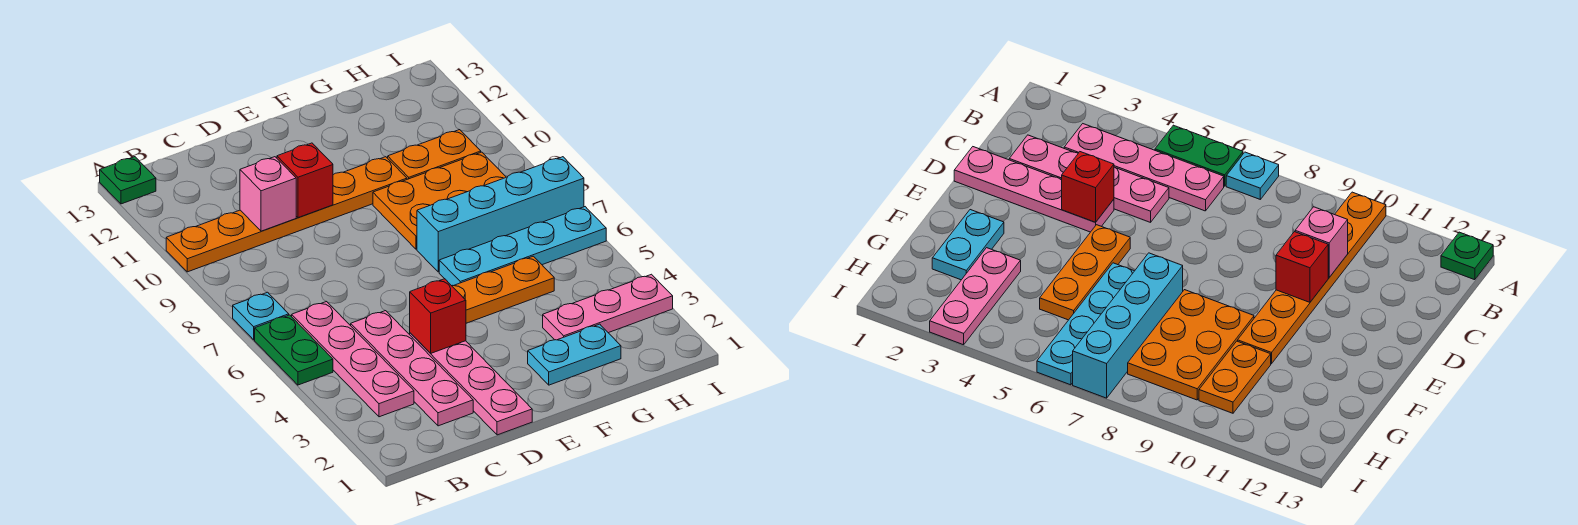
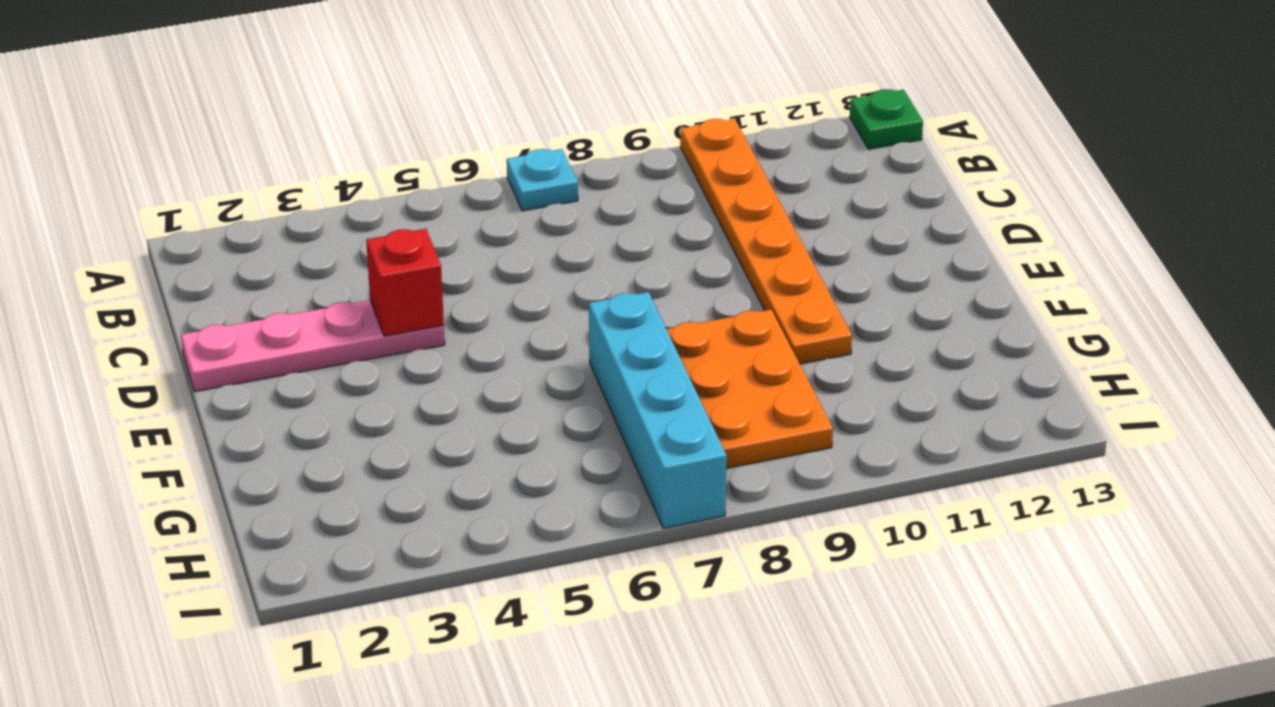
none -> green 1x2 plate [255,315,333,385]
none -> pink 1x4 plate [292,301,414,417]
none -> pink 1x4 plate [350,311,473,426]

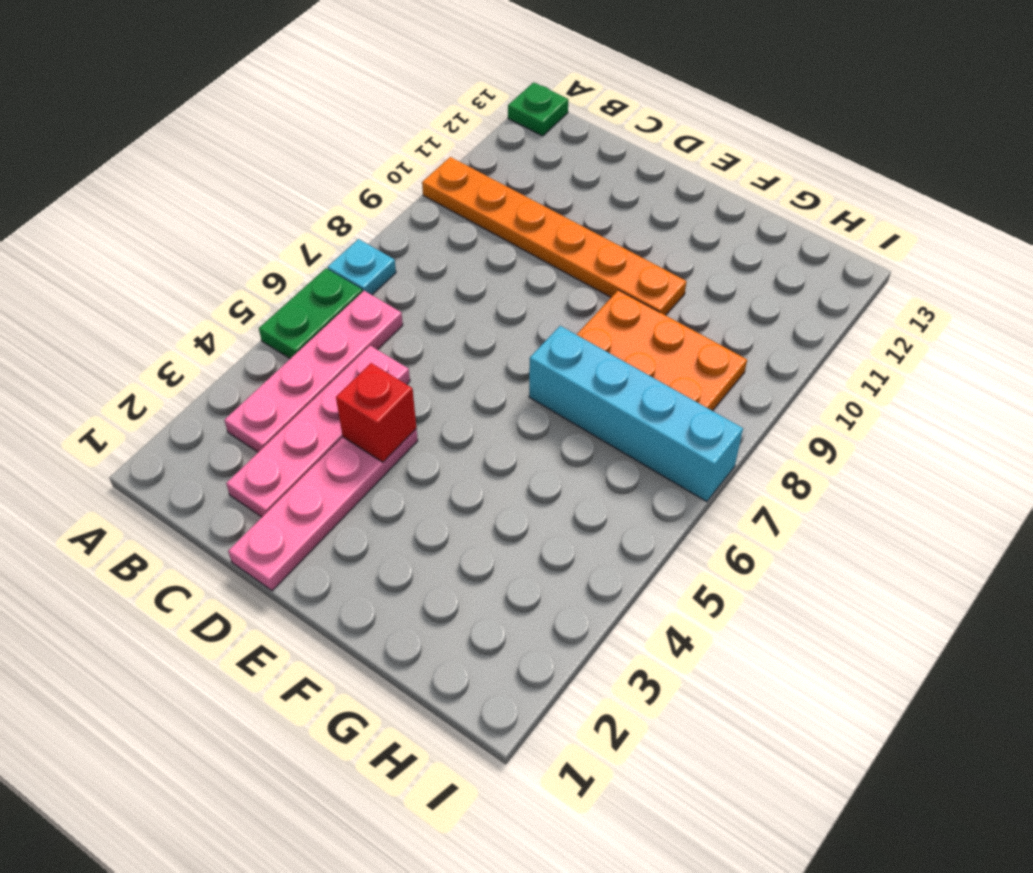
none -> orange 1x3 plate [452,256,554,323]
none -> cyan 1x2 plate [528,324,621,385]
none -> cyan 1x4 plate [439,207,606,286]

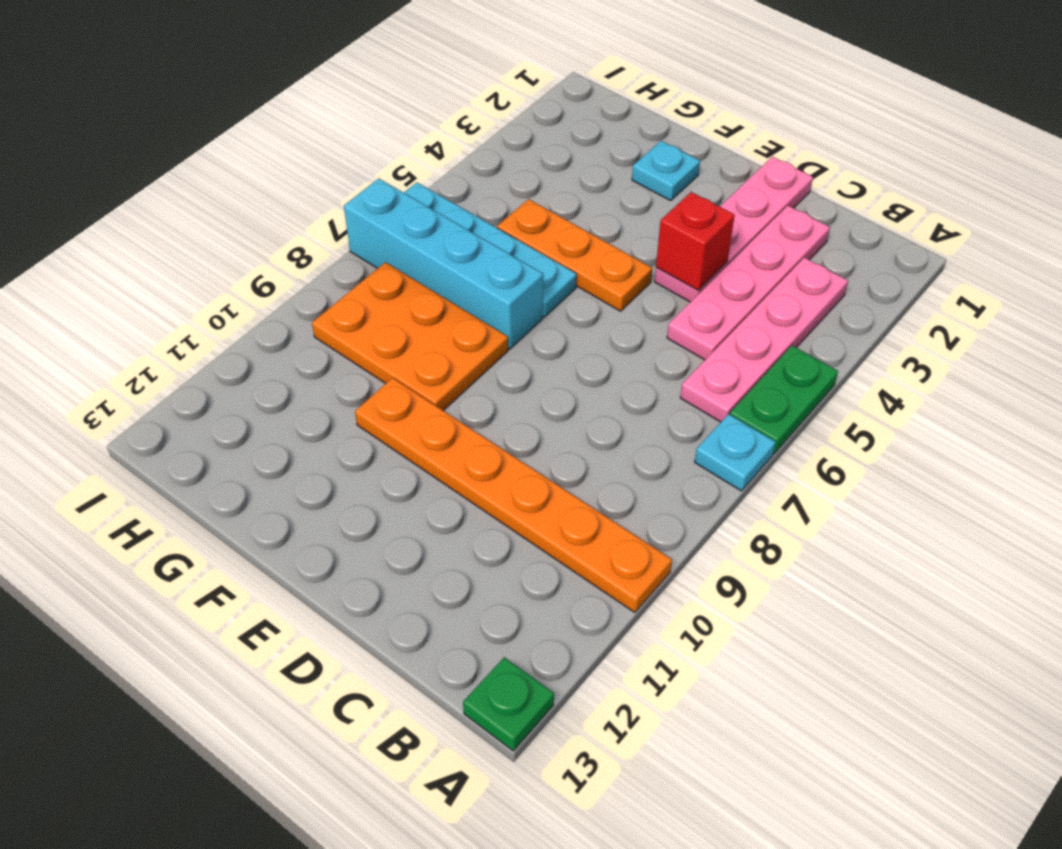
cyan 1x1 plate [632,141,700,201] -> cyan 1x2 plate [528,324,621,385]
none -> pink 1x3 plate [543,274,673,340]
none -> orange 1x2 plate [388,130,481,179]
none -> pink 1x1 brick [240,157,296,231]

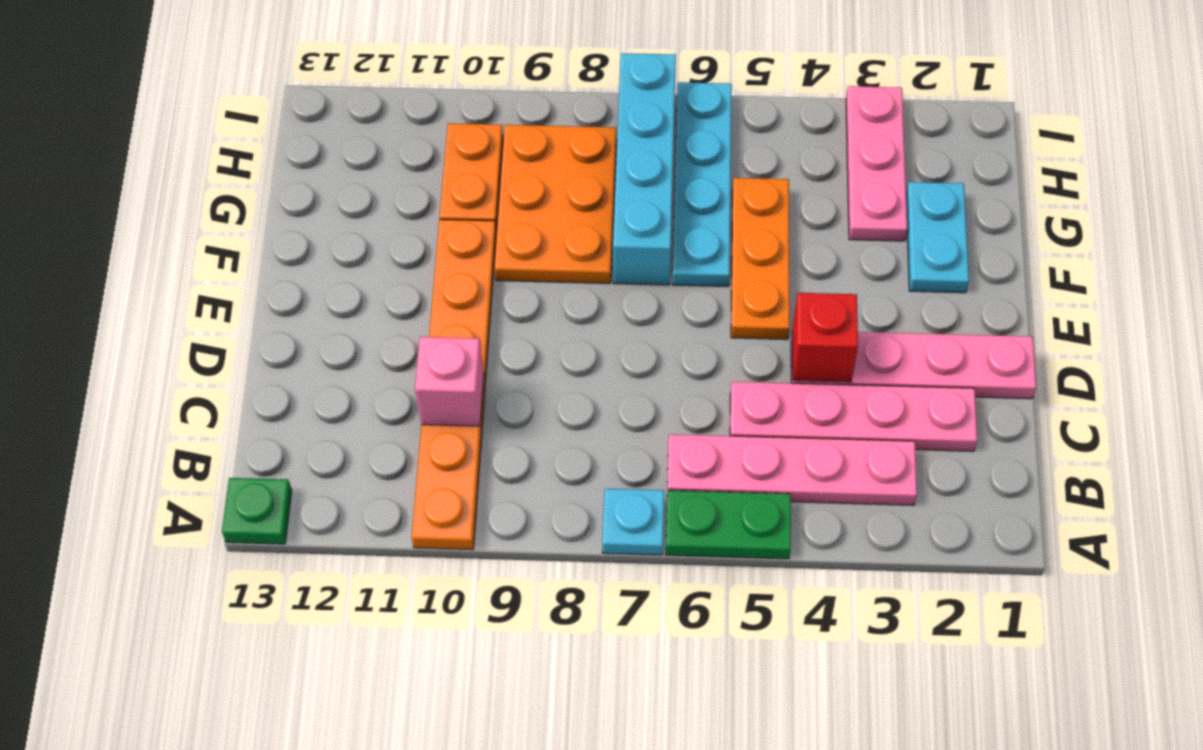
none -> red 1x1 brick [277,143,333,218]

